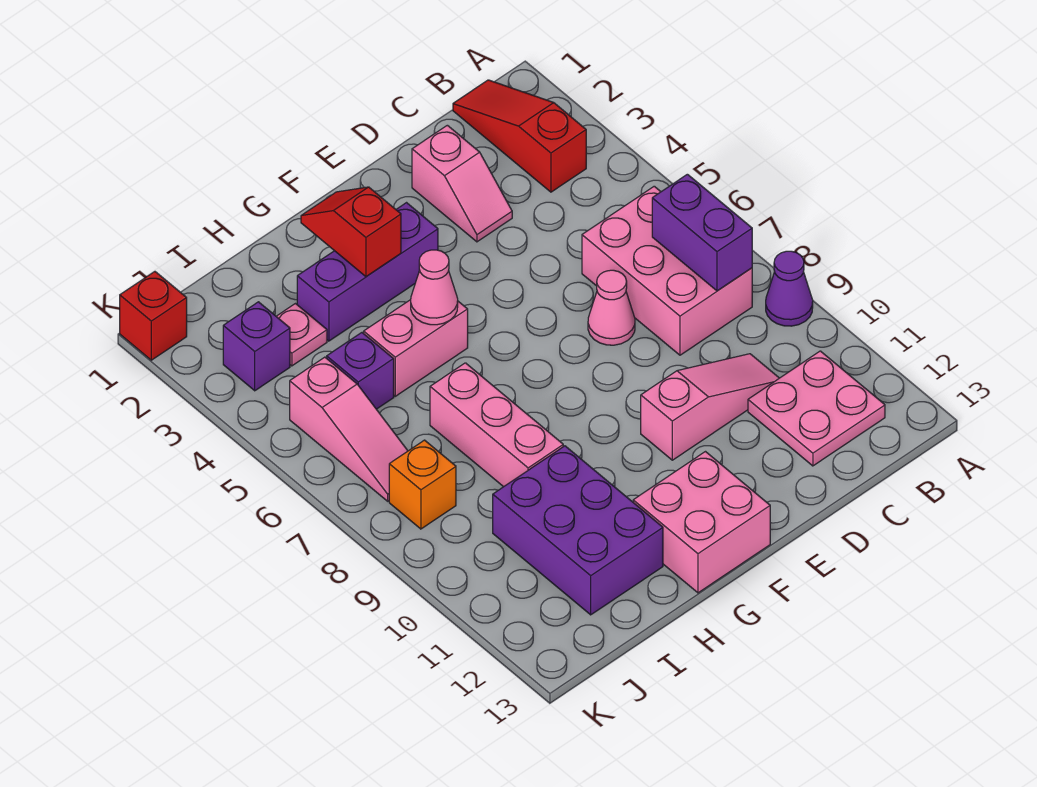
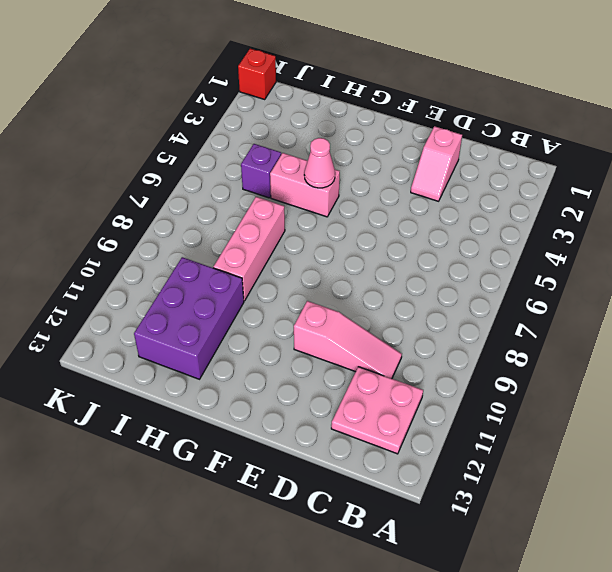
none -> purple 1x1 cone [766,251,813,326]
none -> red 1x3 slope [453,80,586,192]
none -> pink 2x3 brick [582,186,752,355]

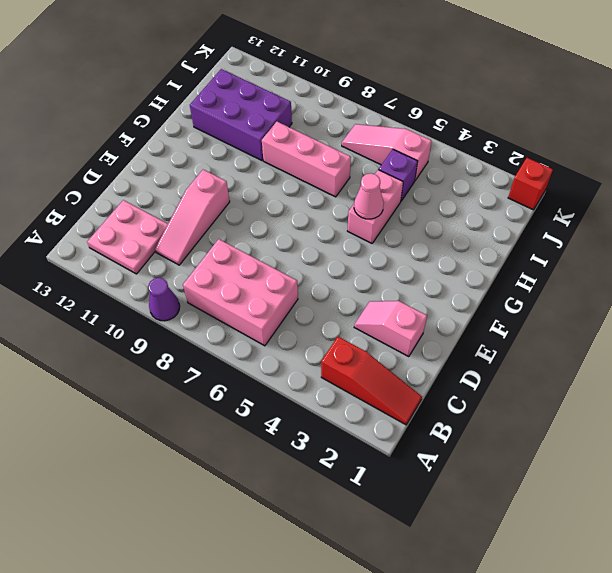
none -> pink 1x1 cone [588,270,635,345]
none -> purple 1x3 brick [297,203,438,341]
none -> pink 2x2 brick [633,452,770,593]

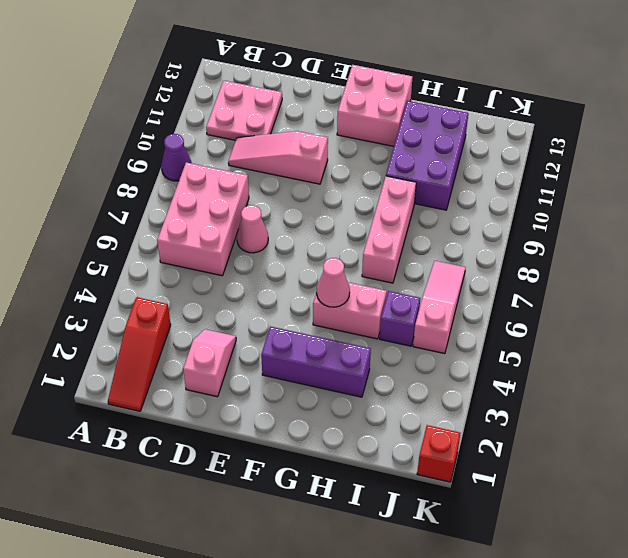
none -> pink 1x1 plate [276,304,327,366]
none -> purple 1x1 brick [223,302,290,391]
none -> orange 1x1 brick [389,440,456,529]

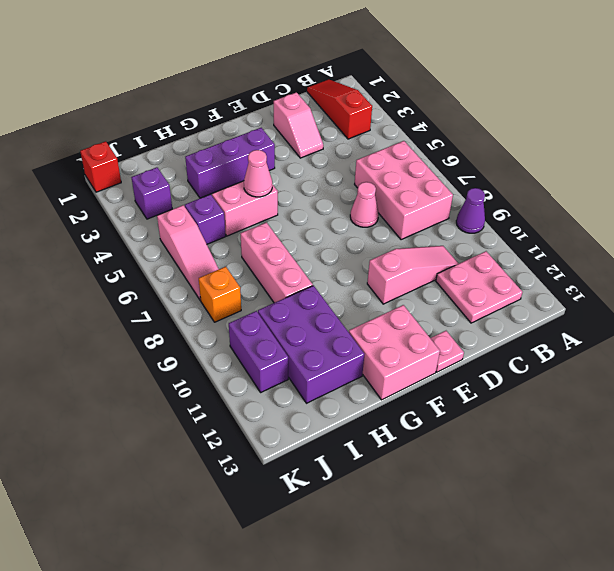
pink 1x1 plate [430,331,464,372] -> pink 1x1 plate moved to [276,304,327,366]
purple 1x2 brick [229,311,288,392] -> purple 1x2 brick moved to [652,174,752,291]
none -> red 1x2 slope [301,187,401,277]

